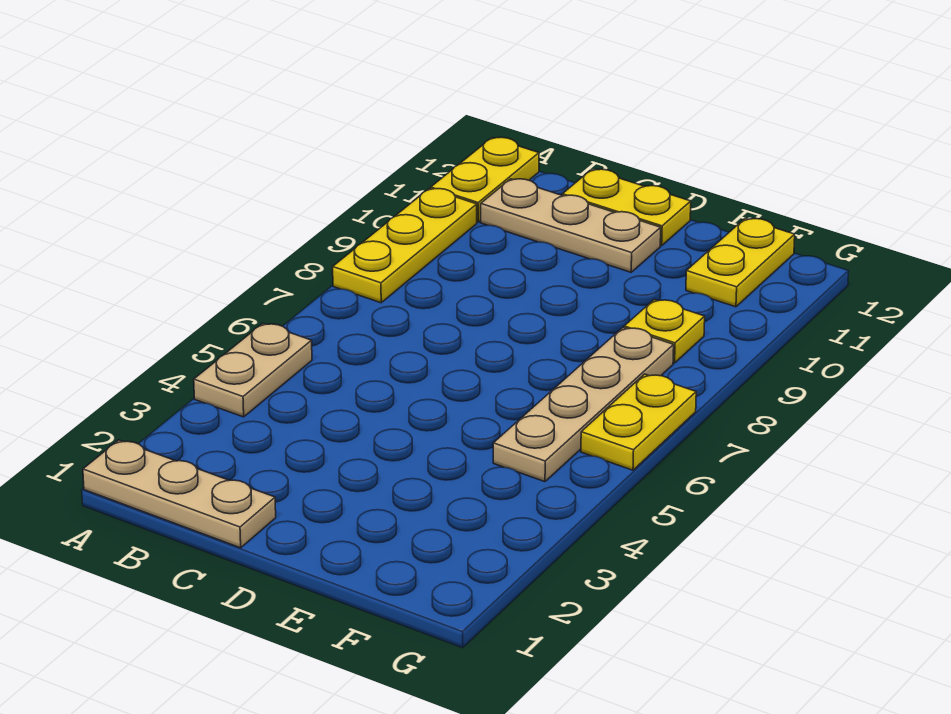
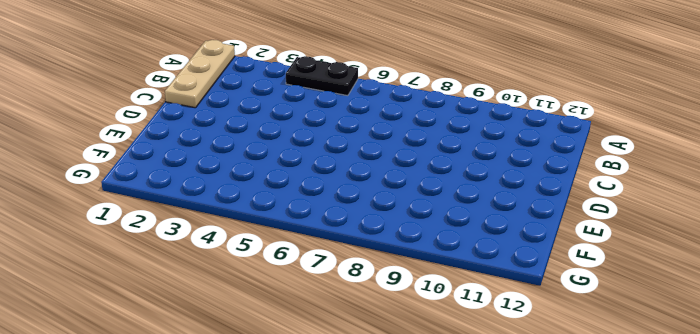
black 1x2 plate [286,56,358,96] -> tan 1x2 plate [194,323,312,417]
none -> yellow 1x3 plate [333,188,477,303]
none -> yellow 1x2 plate [431,137,539,222]

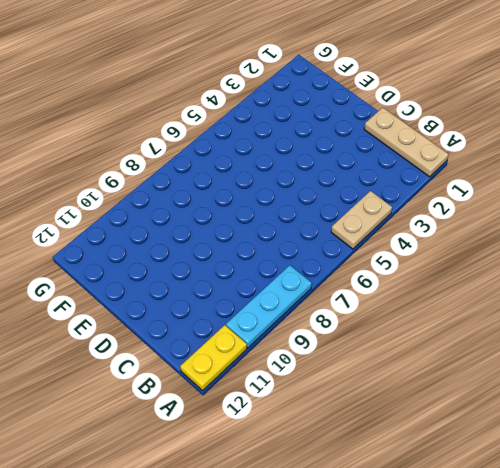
cyan 1x3 plate [226,265,312,348] -> yellow 1x3 plate [333,188,477,303]
none -> tan 1x3 plate [481,179,661,272]
none -> yellow 1x2 plate [562,169,691,246]

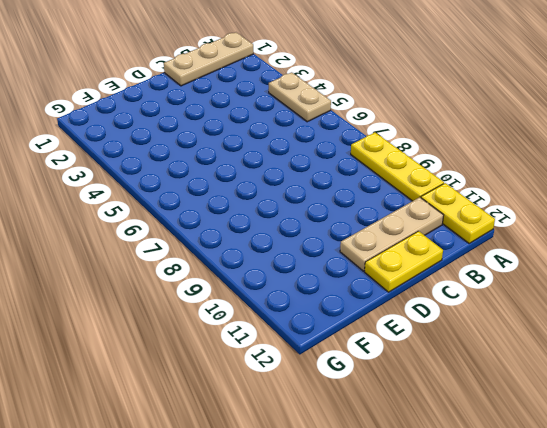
none -> tan 1x4 plate [493,328,674,482]
none -> yellow 1x1 plate [624,299,705,363]

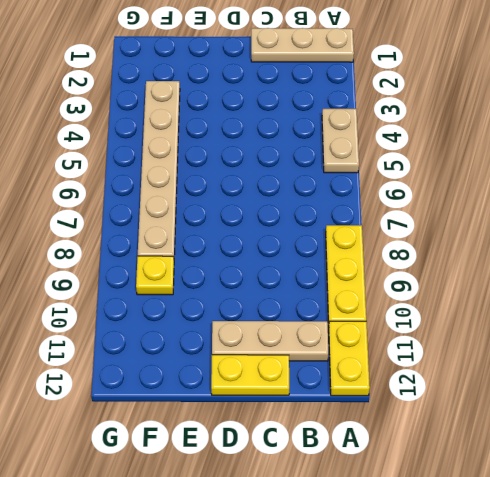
tan 1x6 plate [138,81,180,256] -> tan 1x4 plate [493,328,674,482]
none -> yellow 1x2 plate [686,218,795,307]
none -> yellow 1x2 plate [581,374,696,470]

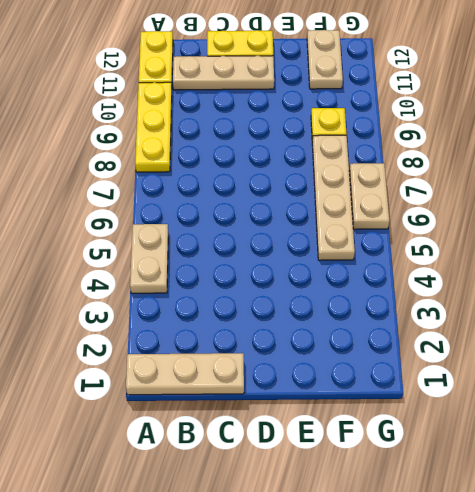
tan 1x2 plate [307,30,343,89] -> yellow 1x2 plate [686,218,795,307]
tan 1x2 plate [349,163,389,229] -> yellow 1x2 plate [581,374,696,470]

